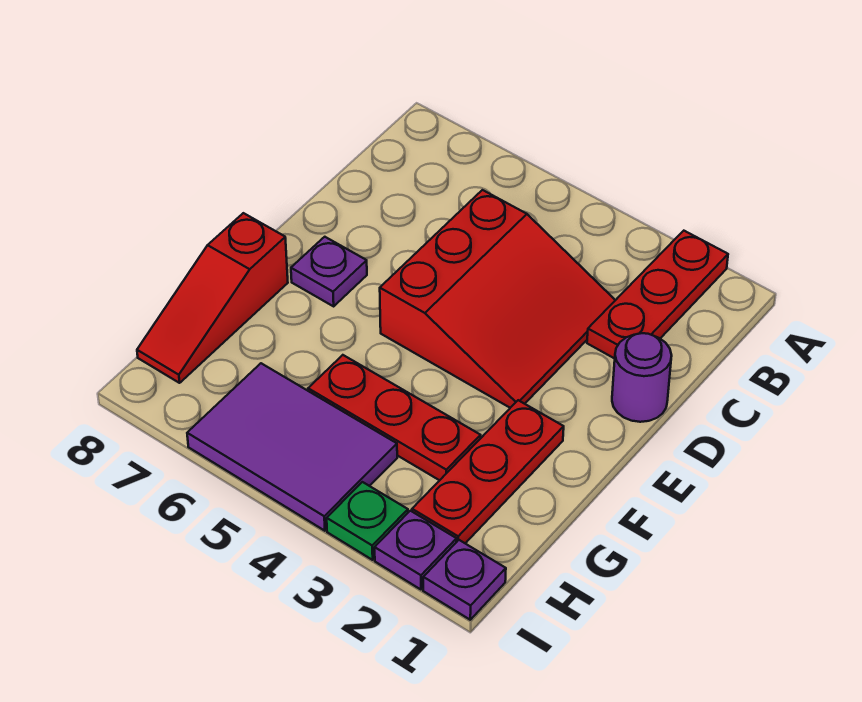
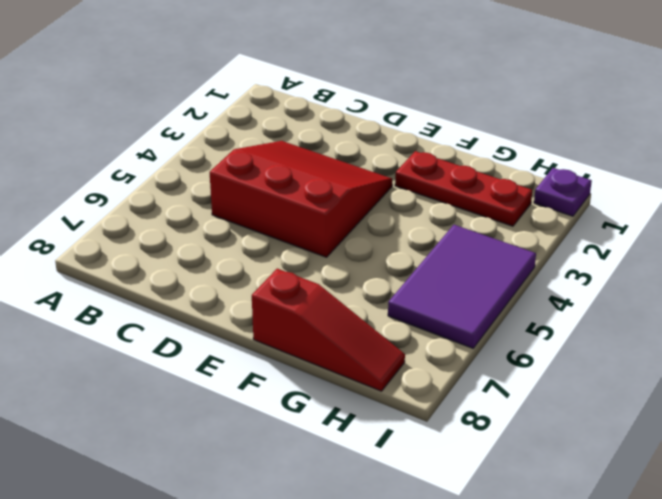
none -> red 1x3 plate [587,231,728,359]
none -> purple 1x1 round brick [612,333,672,422]

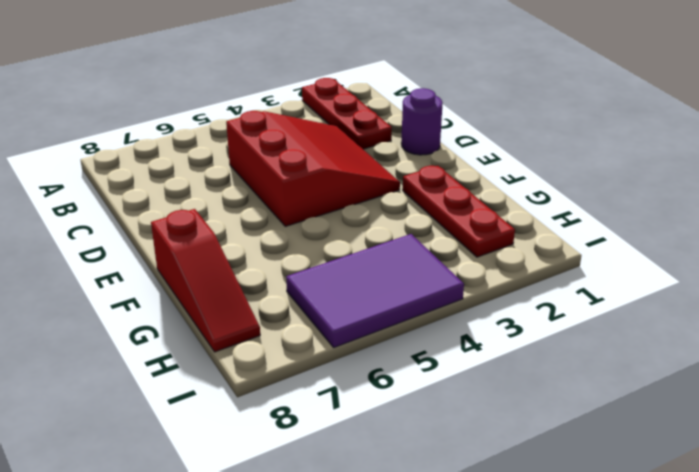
none -> purple 1x1 plate [291,237,367,306]
none -> red 1x3 plate [308,355,481,480]

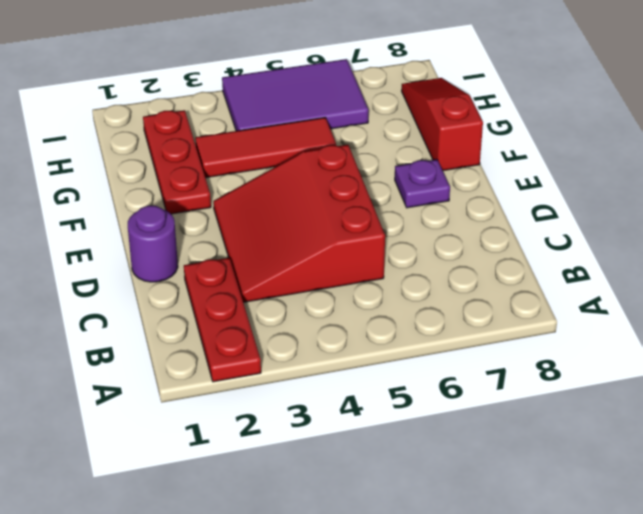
red 1x3 tile [195,118,336,178] -> red 1x3 plate [308,355,481,480]
none -> purple 1x1 plate [423,540,506,620]
none -> purple 1x1 plate [375,511,457,589]

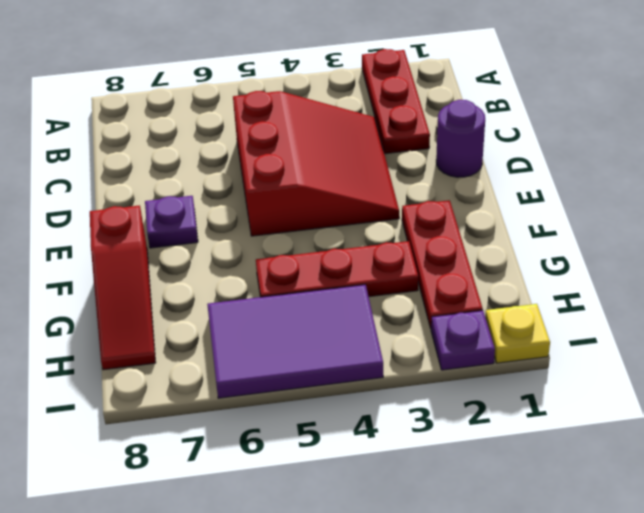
yellow 1x1 plate [485,304,550,363] -> purple 1x1 plate [423,540,506,620]
none -> green 1x1 plate [327,482,408,560]

